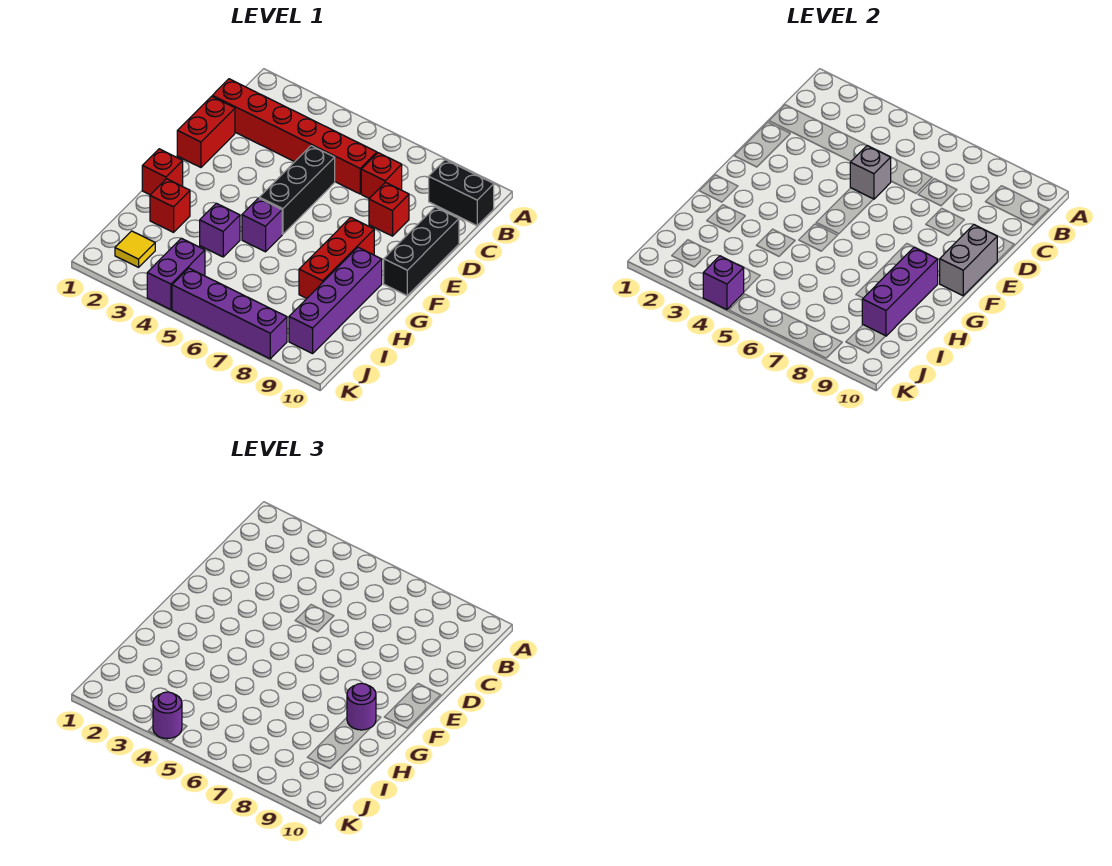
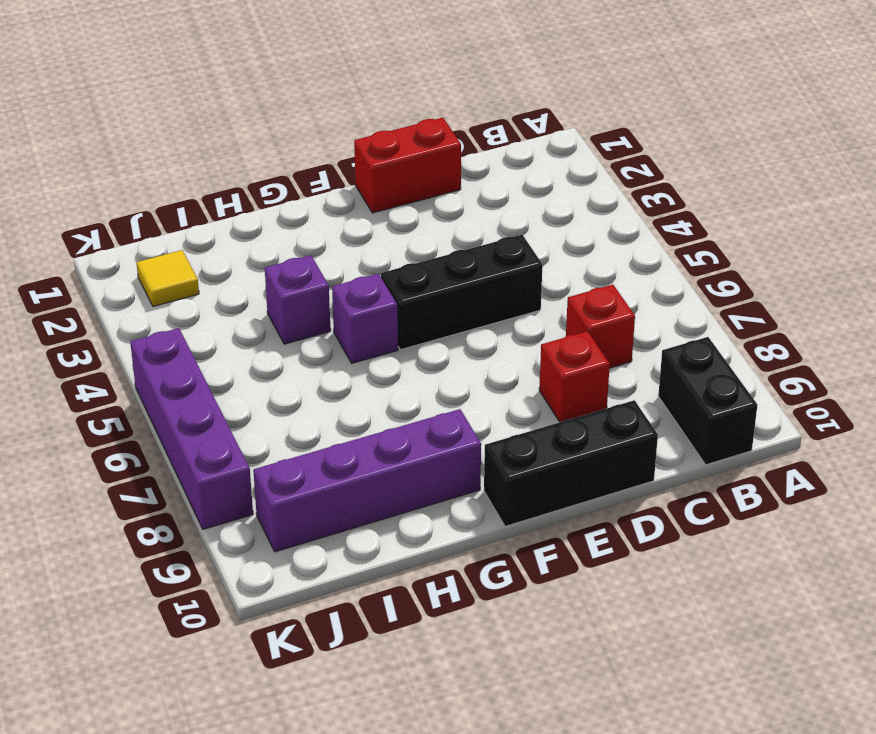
none -> red 1x6 brick [212,79,377,194]
none -> red 1x3 brick [299,217,374,298]
none -> red 1x1 brick [142,149,183,195]

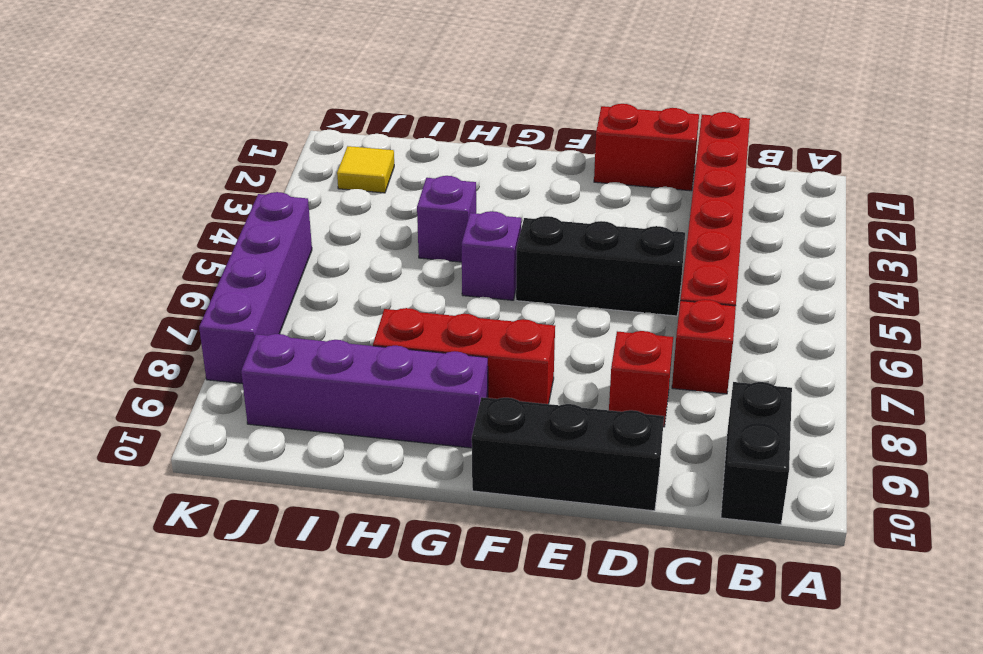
none -> red 1x1 brick [142,149,183,195]
none -> red 1x1 brick [150,179,190,232]
none -> purple 1x2 brick [147,238,205,310]

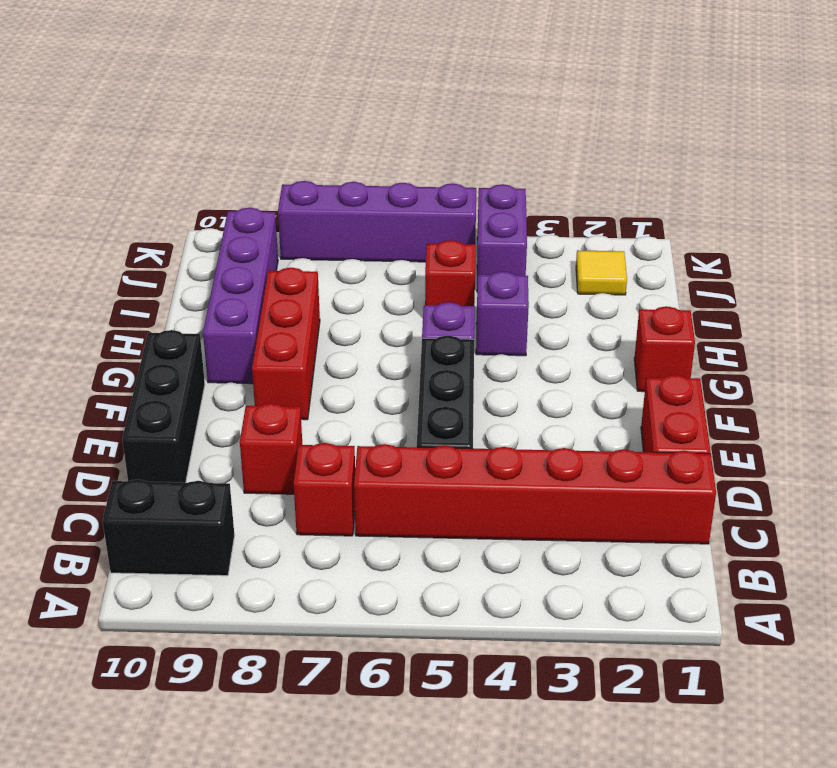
red 1x1 brick [425,240,476,306] -> red 1x1 brick moved to [150,179,190,232]
none -> grey 1x1 brick [850,146,891,199]
none -> grey 1x2 brick [940,225,997,296]
none -> purple 1x3 brick [862,247,938,336]

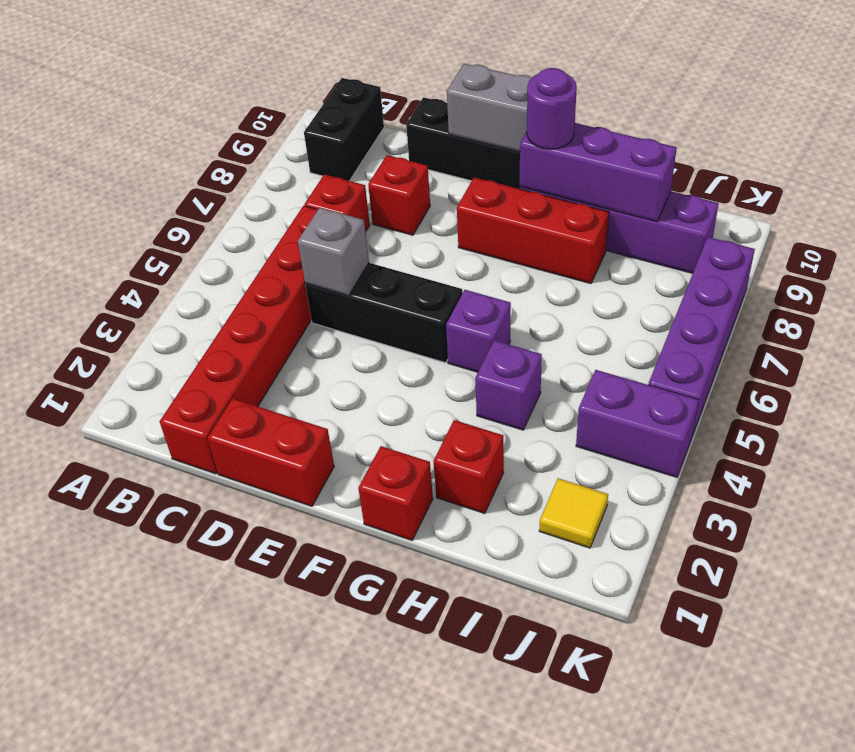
none -> purple 1x1 brick [703,256,744,310]
none -> purple 1x1 round brick [153,692,182,739]

